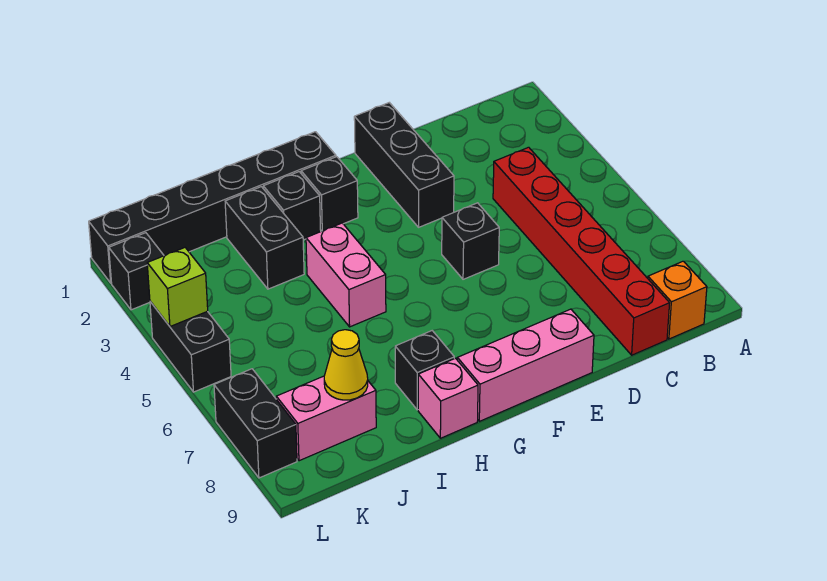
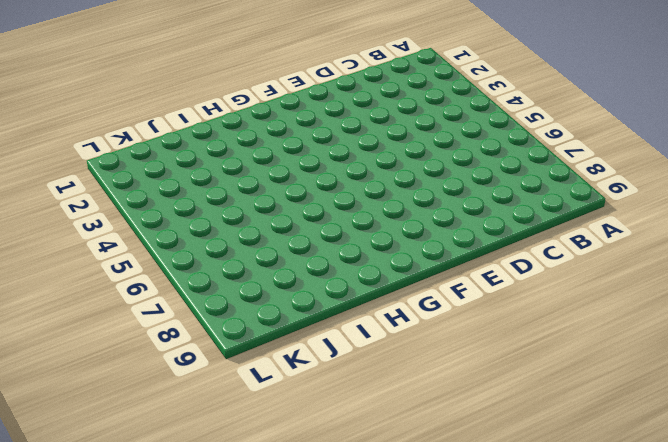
none -> orange 1x1 brick [648,261,707,339]
none -> red 1x6 brick [493,147,670,355]
none -> black 1x3 brick [354,103,454,227]

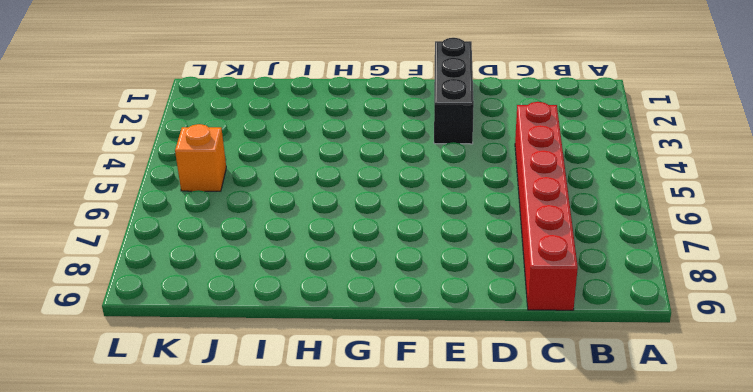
orange 1x1 brick [175,124,226,191] -> orange 1x1 brick moved to [648,261,707,339]
none -> black 1x1 brick [442,203,499,279]
none -> pink 1x3 brick [457,309,594,421]
none -> black 1x6 brick [89,132,336,283]

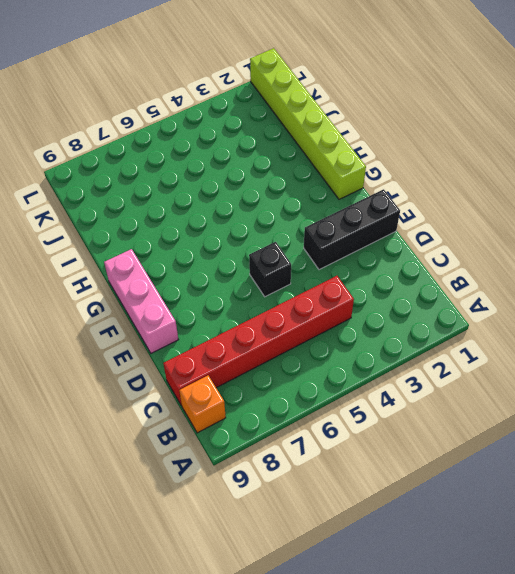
lime 1x6 brick [250,48,366,199] -> black 1x6 brick [89,132,336,283]
none -> black 1x1 brick [301,157,358,231]
none -> black 1x1 brick [263,172,321,240]
none -> pink 1x2 brick [306,223,386,327]

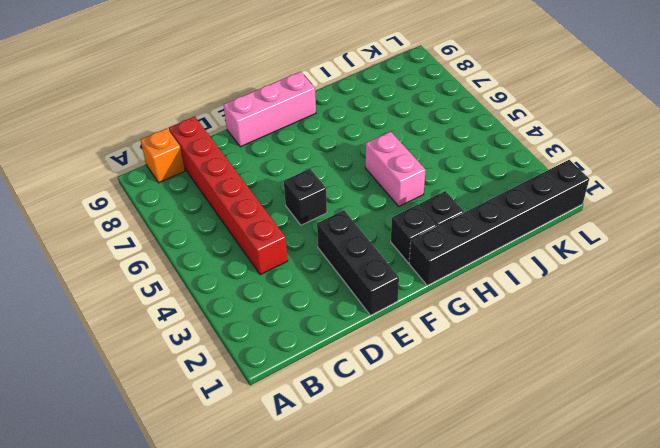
none -> black 1x1 brick [395,331,454,410]
none -> pink 1x1 brick [418,358,478,438]
none -> black 1x2 brick [225,187,304,289]

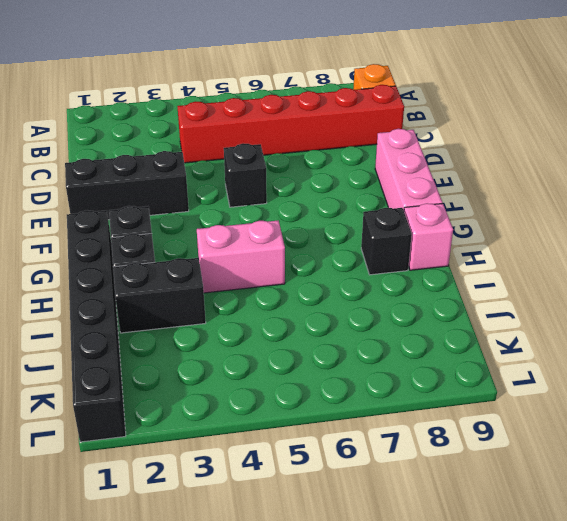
none -> pink 1x2 brick [276,376,376,461]
none -> black 1x1 brick [109,233,164,310]
none -> black 1x2 brick [150,302,231,392]

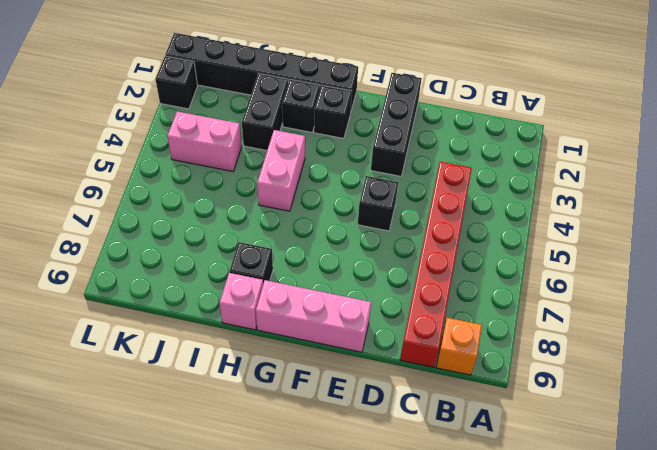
pink 1x2 brick [167,111,242,171] -> pink 1x2 brick moved to [276,376,376,461]
none -> black 1x2 brick [150,302,231,392]
none -> black 1x2 brick [214,369,297,478]
none -> yellow 1x1 cone [324,330,368,400]

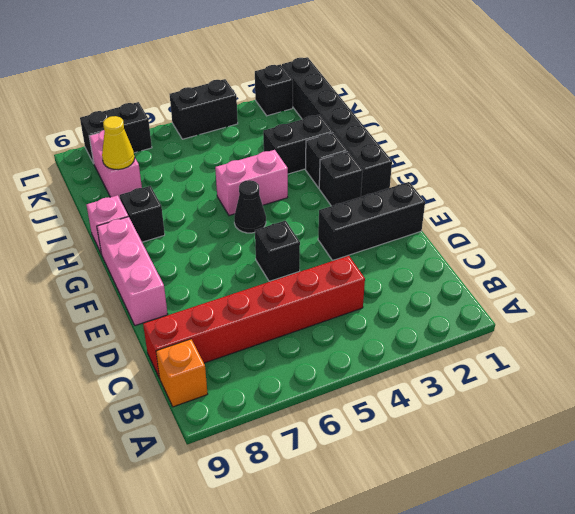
black 1x1 cone [234,180,266,233] -> none
none -> lime 1x1 brick [147,248,208,327]

